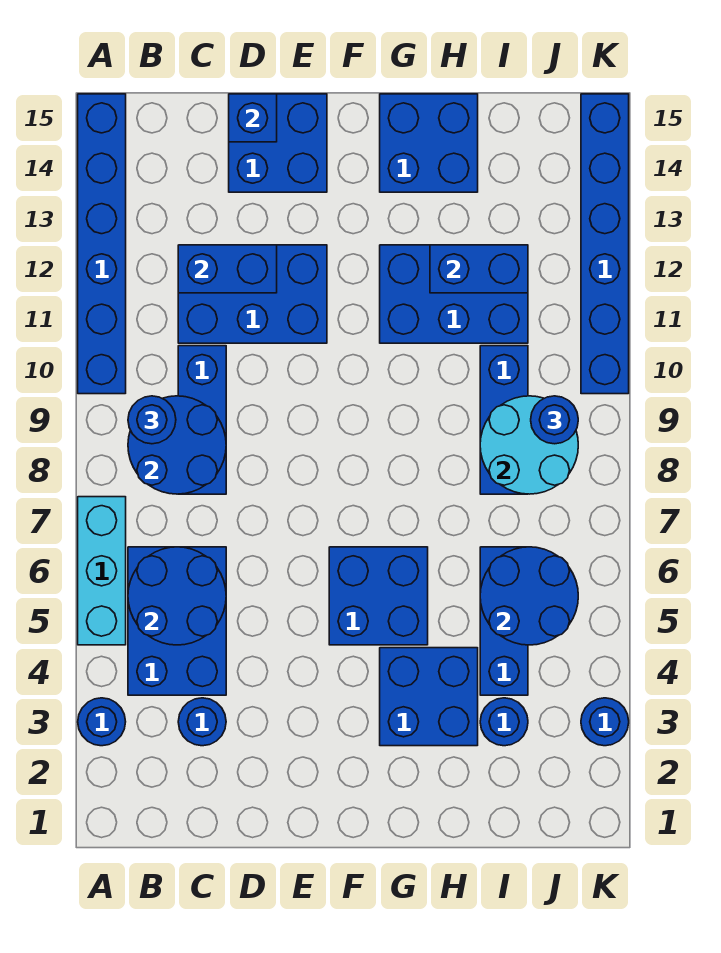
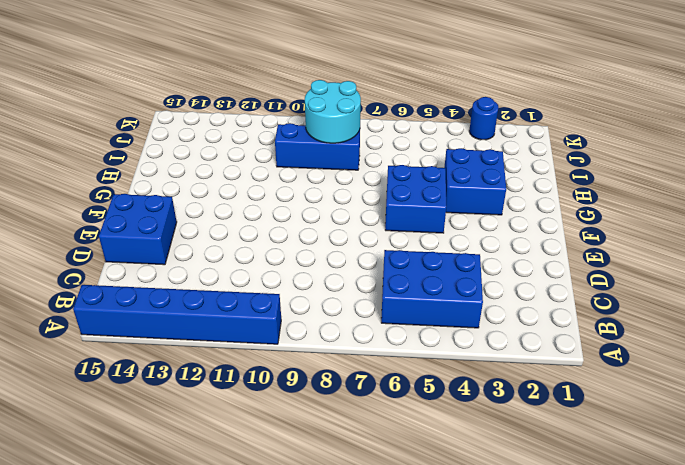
none -> blue 1x1 round brick [78,698,126,746]
none -> cyan 1x3 brick [78,497,126,645]
none -> blue 1x1 round brick [178,698,226,746]

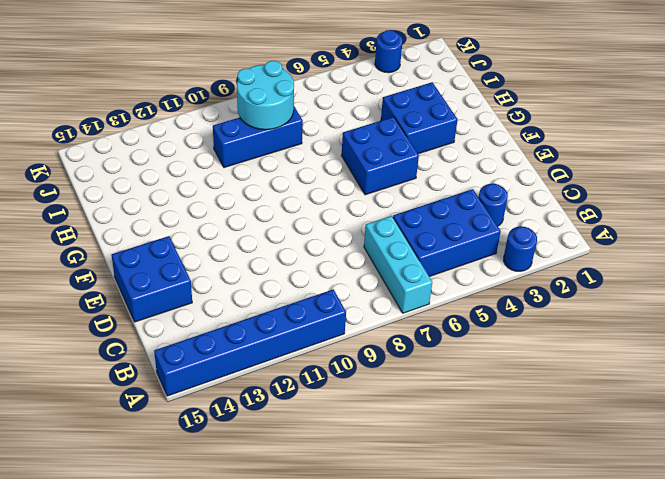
cyan 1x3 brick [364,216,432,313] -> cyan 1x3 brick turned to [78,497,126,645]
none -> blue 1x3 brick [178,346,226,494]
none -> blue 2x3 brick [178,245,327,343]
none -> blue 2x3 brick [380,245,528,343]

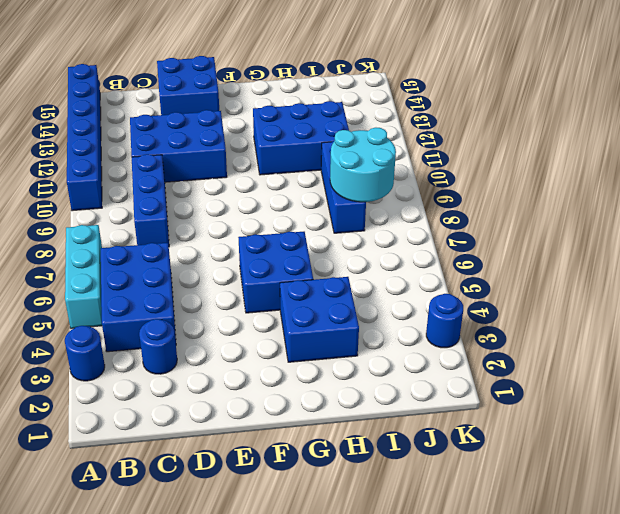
none -> blue 2x2 brick [380,94,478,192]
none -> blue 1x1 round brick [480,698,528,746]
none -> blue 1x3 brick [480,547,528,695]

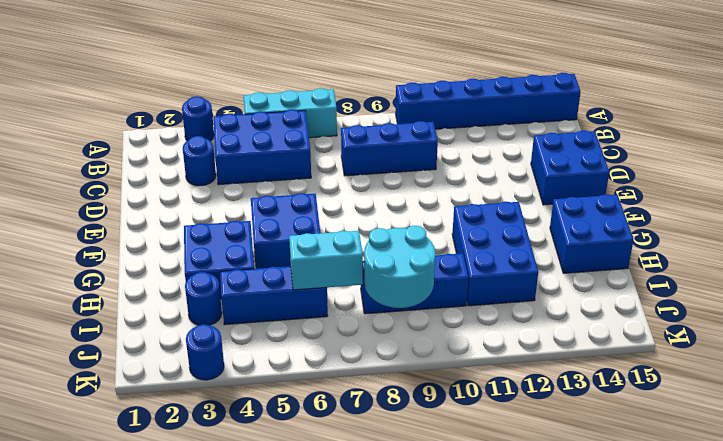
cyan 1x2 brick [289,231,363,290] -> blue 2x2 round brick [480,547,578,645]
none -> blue 2x3 brick [178,245,327,343]
none -> blue 1x6 brick [581,94,629,394]
none -> blue 2x2 round brick [128,547,226,645]

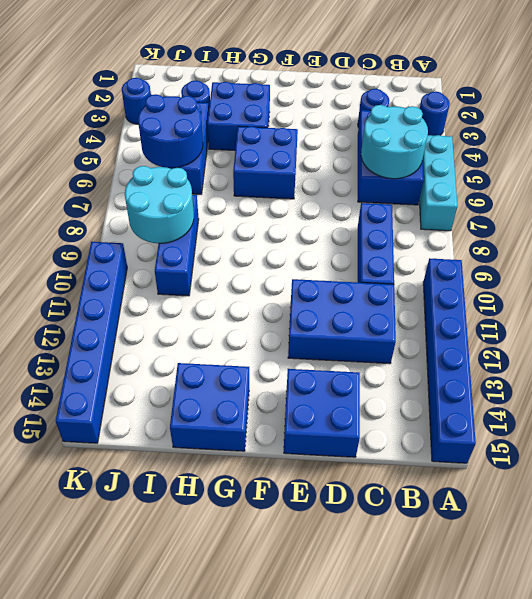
cyan 2x2 round brick [361,105,428,179] -> blue 2x2 round brick [128,547,226,645]
none -> blue 2x3 brick [380,245,528,343]
none -> blue 2x2 round brick [128,396,226,494]
none -> blue 1x2 brick [178,245,277,293]

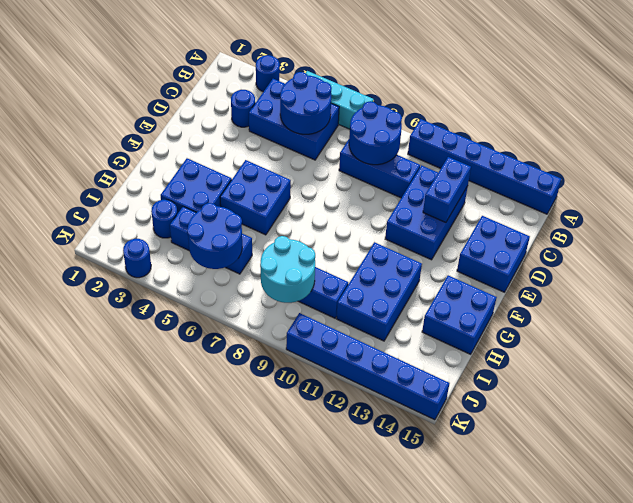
none -> blue 1x1 brick [229,94,277,142]
none -> blue 1x2 brick [430,245,528,293]
none -> blue 1x1 round brick [128,396,176,444]

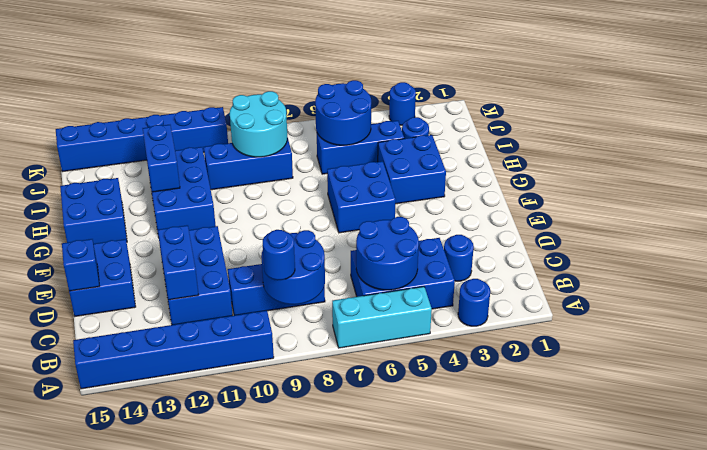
none -> blue 1x1 round brick [531,396,578,444]

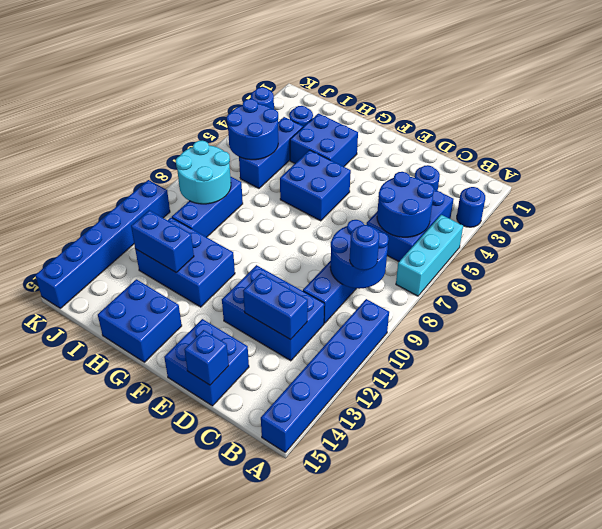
none -> blue 1x1 round brick [531,396,578,444]

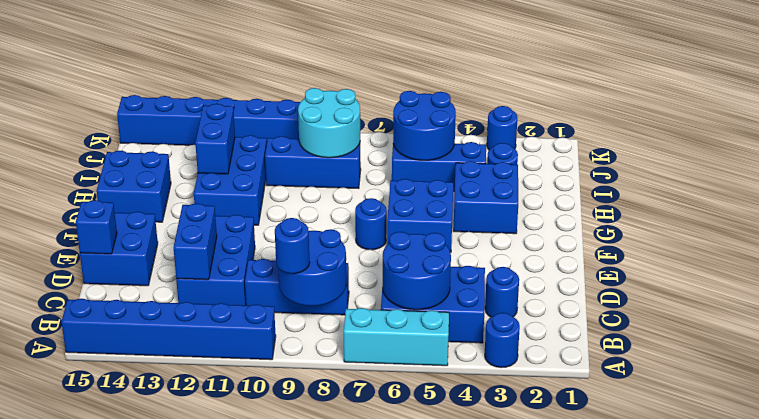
blue 1x1 round brick [355,198,387,250] -> blue 1x1 round brick moved to [531,396,578,444]

